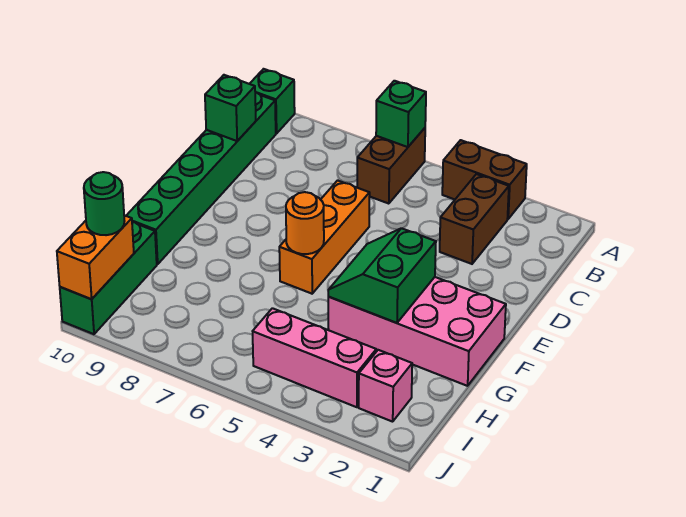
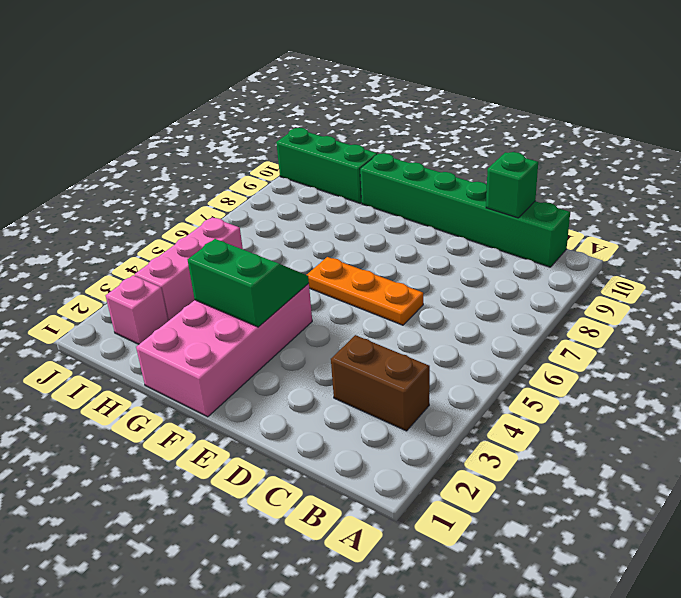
orange 1x3 plate [307,257,423,325] -> orange 1x3 brick [279,180,370,294]
none -> brown 1x2 brick [442,140,527,219]
none -> brown 1x2 brick [357,128,425,204]
none -> green 1x1 brick [250,69,295,134]

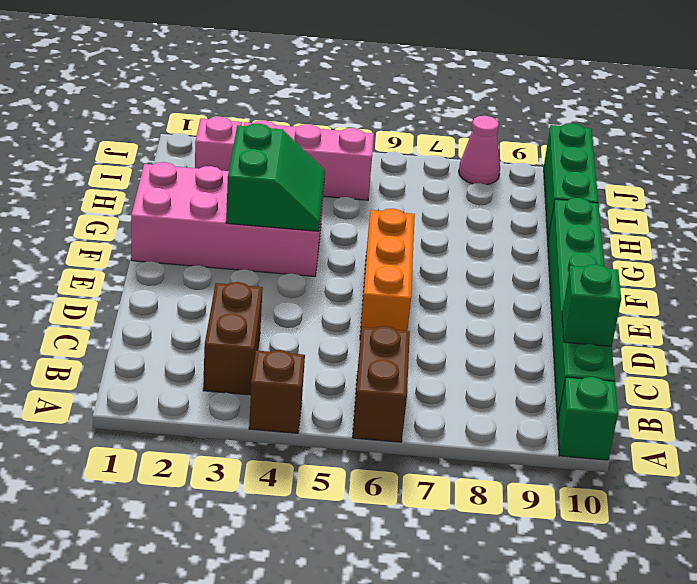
brown 1x1 brick [249,350,305,433] -> brown 1x2 brick [442,140,527,219]
pink 1x1 cone [459,116,500,185] -> none
none -> green 1x1 brick [376,81,426,147]
none -> orange 1x1 round brick [286,192,324,254]
none -> orange 1x2 brick [57,215,134,299]

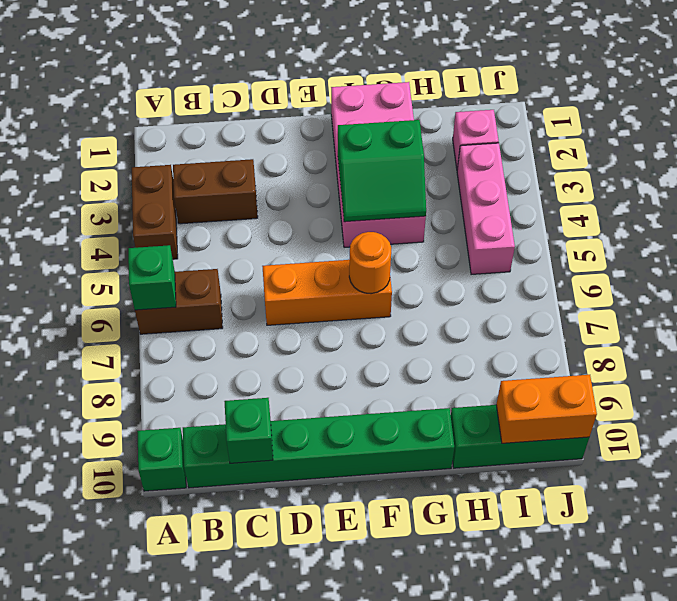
none -> green 1x1 round brick [84,172,124,235]

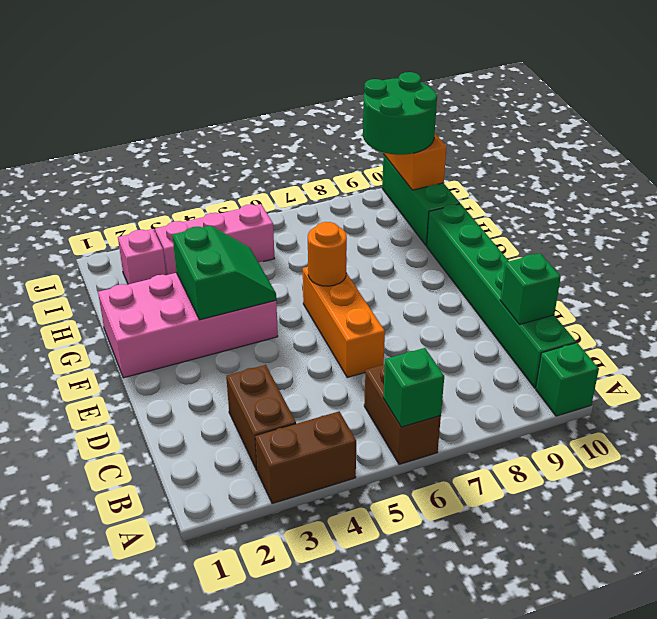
green 2x2 round brick [363,72,437,155] -> green 1x1 round brick [84,172,124,235]

